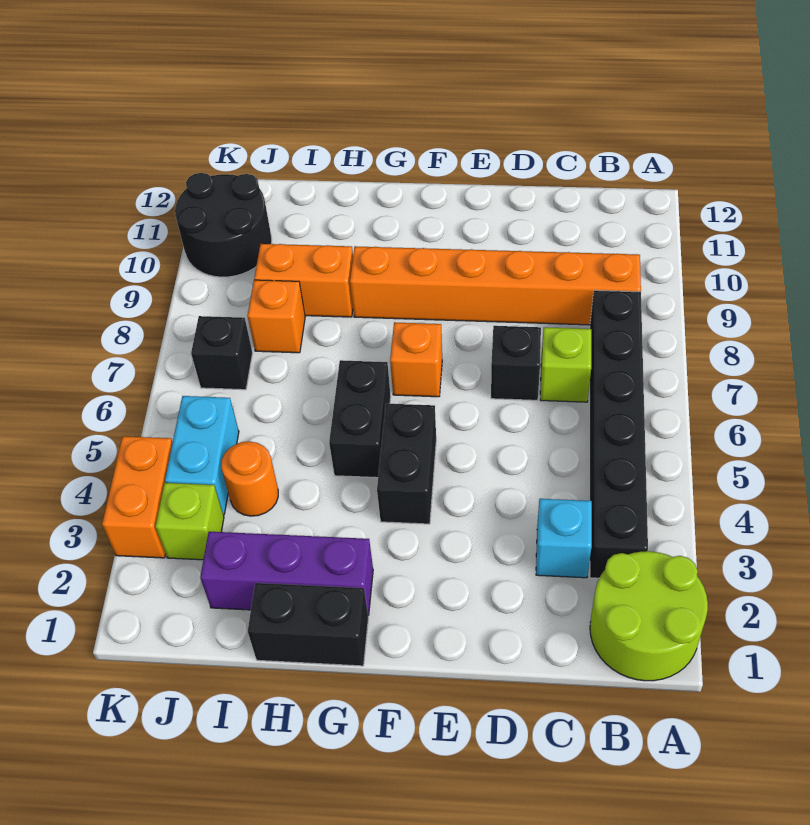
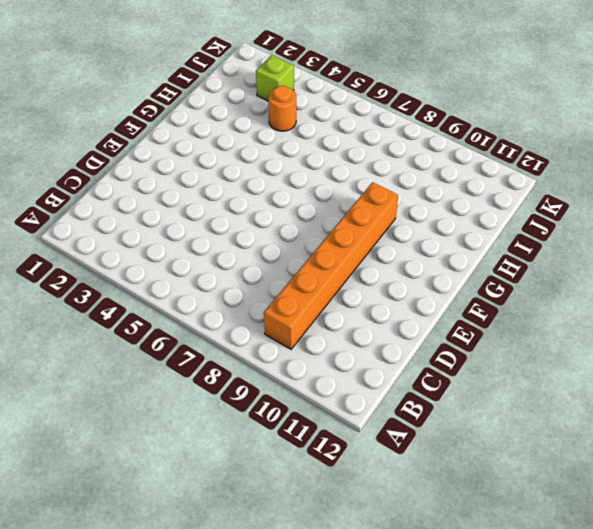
none -> lime 2x2 round brick [590,551,708,681]
none -> black 1x6 brick [590,290,648,578]
none -> cyan 1x1 brick [536,499,592,578]

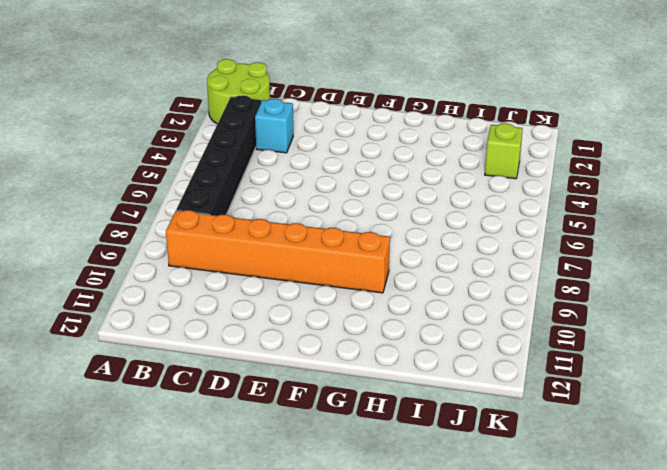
none -> lime 1x1 brick [540,327,591,402]
none -> black 1x1 brick [491,326,541,400]
none -> black 1x2 brick [377,404,436,524]

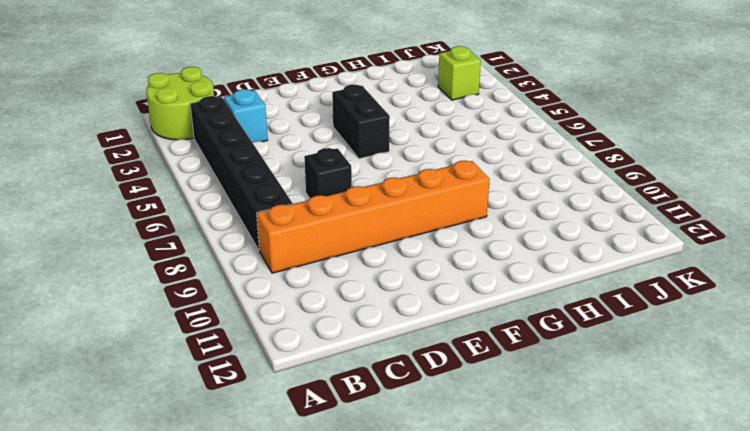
none -> lime 1x1 brick [540,327,591,402]
none -> orange 1x1 brick [390,322,442,397]
none -> black 1x2 brick [248,583,368,666]

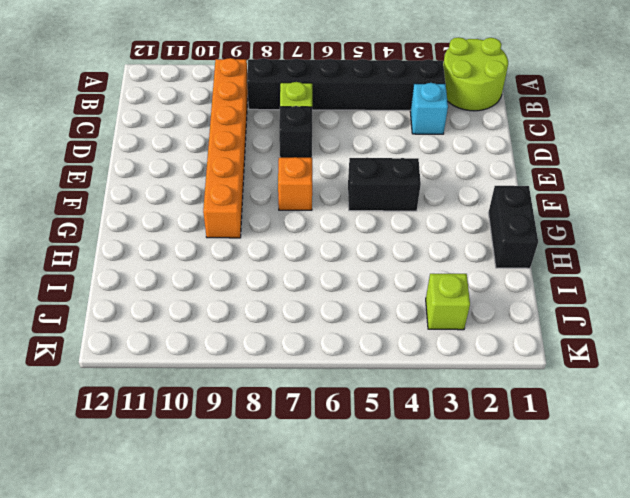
none -> purple 1x3 brick [200,532,373,615]
none -> black 1x2 brick [329,360,391,478]
none -> orange 1x2 brick [254,244,353,317]

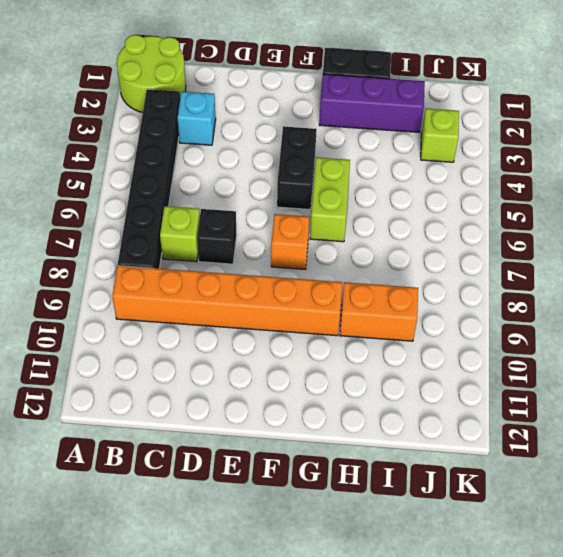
lime 1x2 brick [310,157,350,242] -> black 1x2 brick [329,360,391,478]
none -> orange 1x1 round brick [221,441,278,516]
none -> orange 1x1 brick [247,280,305,353]
none -> cyan 1x2 brick [165,396,239,515]

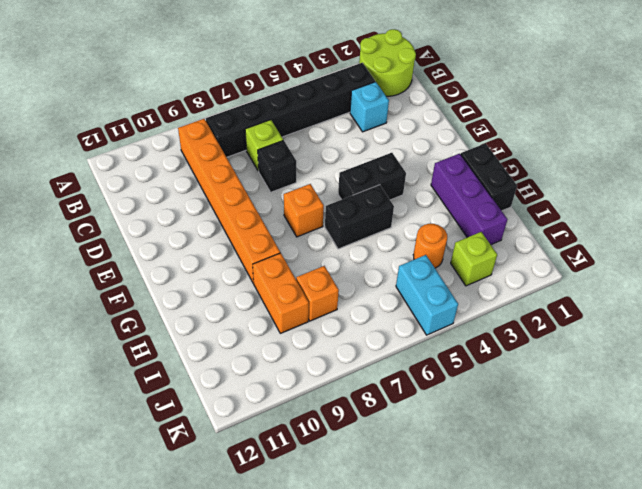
cyan 1x2 brick [396,255,458,335] -> cyan 1x2 brick turned to [165,396,239,515]
none -> black 1x1 brick [191,316,253,390]
none -> black 2x2 round brick [175,173,272,277]
none -> orange 1x2 brick [102,436,173,558]

